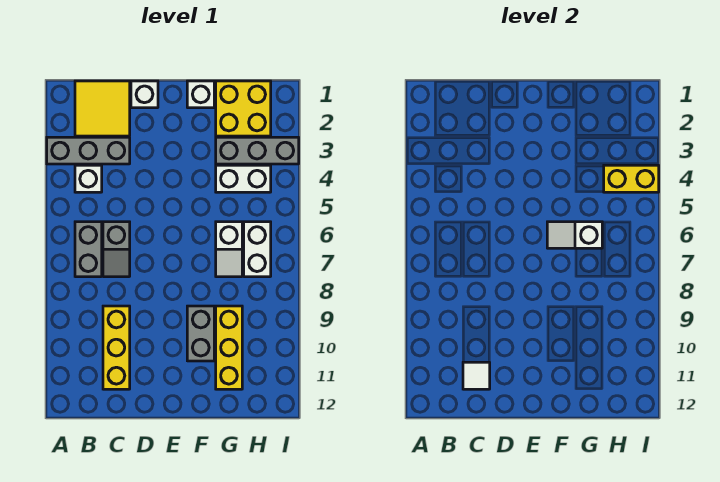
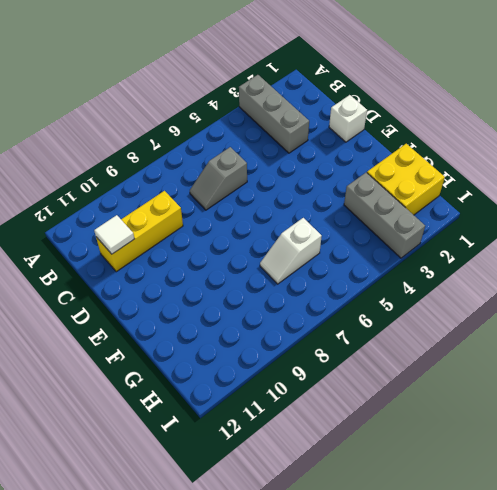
none -> yellow 2x2 tile [75,81,130,136]
none -> white 1x1 brick [75,165,102,192]
none -> grey 1x2 brick [75,222,102,277]

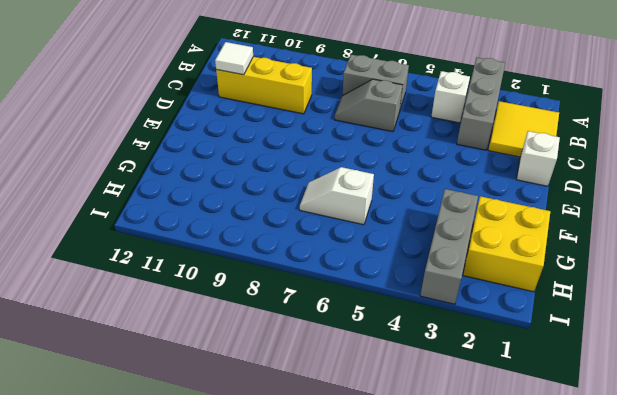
none -> white 1x1 brick [187,81,214,108]
none -> grey 1x2 brick [187,306,214,361]
none -> white 1x2 brick [216,165,271,192]

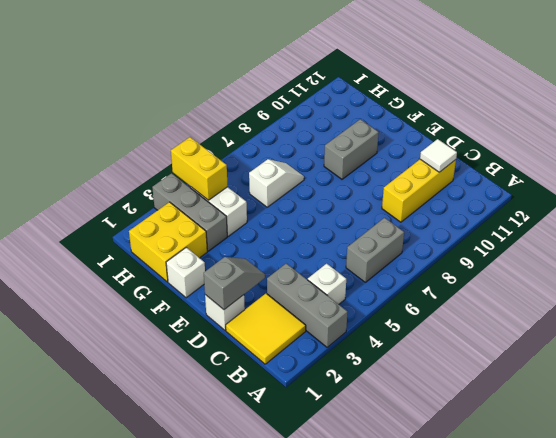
grey 1x2 slope [204,257,265,310] -> grey 1x2 slope moved to [103,222,130,277]
none -> yellow 1x3 brick [216,306,242,389]
none -> white 1x2 brick [244,222,271,277]
none -> white 1x2 slope [547,222,602,248]

